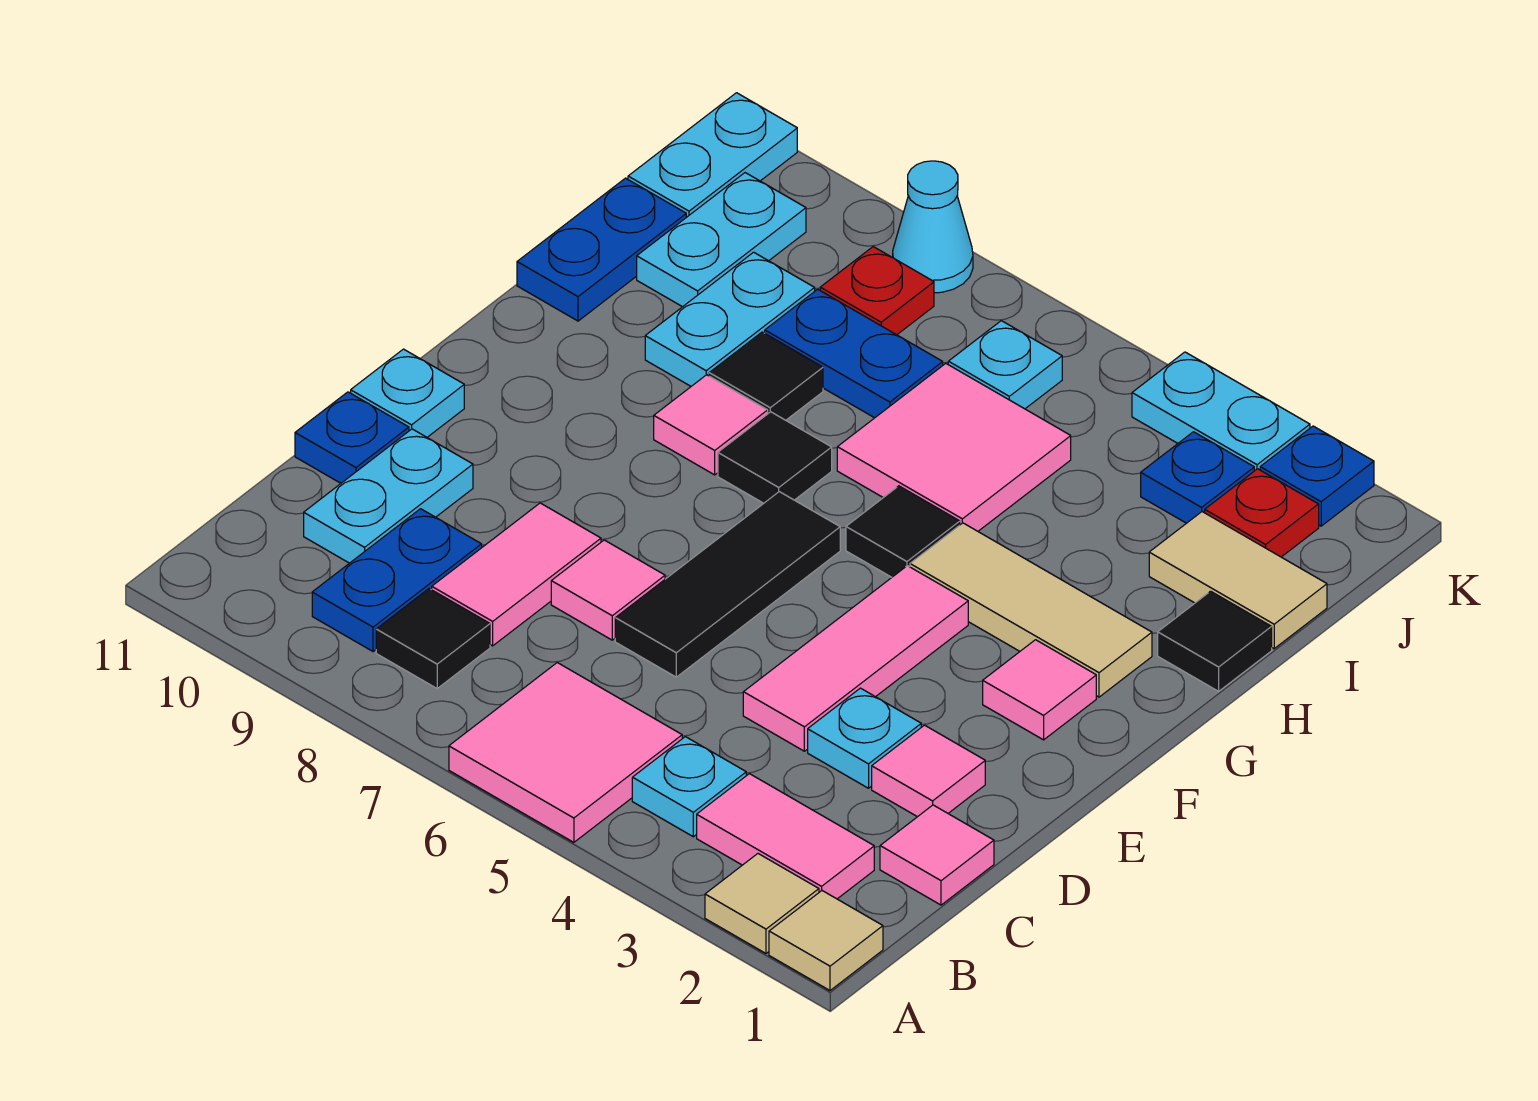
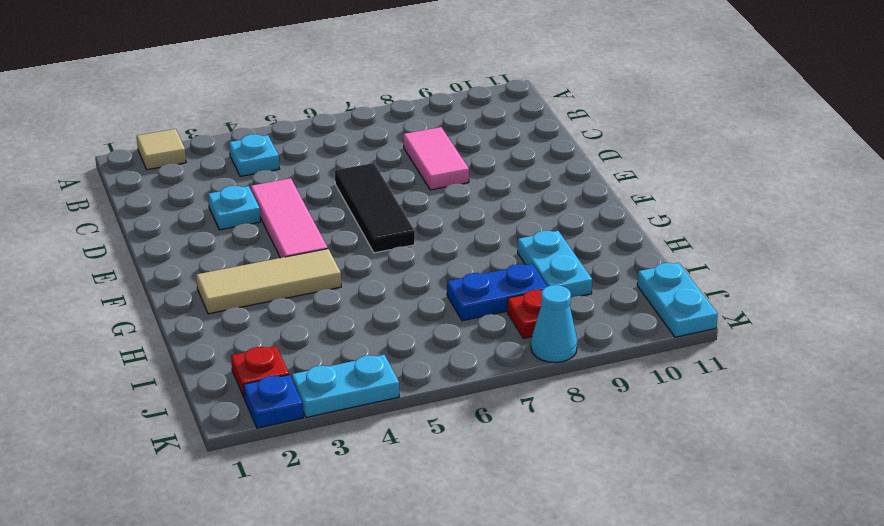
none -> tan 1x1 tile [769,891,883,990]
none -> pink 2x2 tile [449,663,682,842]
none -> pink 1x2 tile [697,774,874,899]
none -> black 1x1 tile [376,589,490,688]

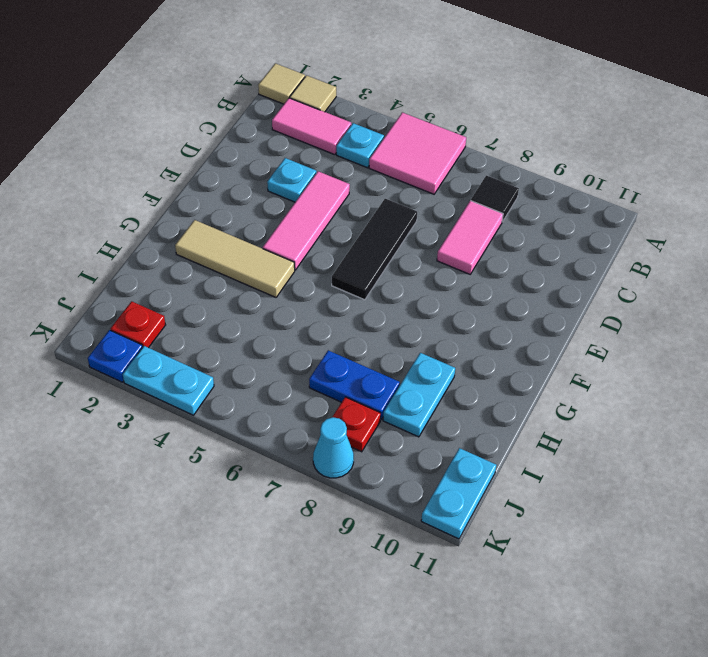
none -> blue 1x2 plate [312,509,482,652]
none -> pink 1x1 tile [880,805,994,905]
none -> cyan 1x2 plate [304,429,473,563]
none -> pink 1x1 tile [872,725,985,817]

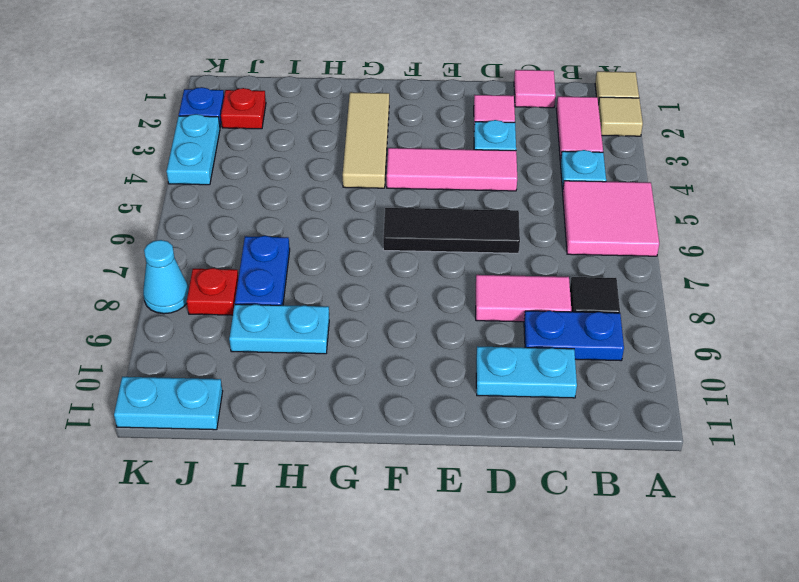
none -> pink 1x1 tile [551,540,665,640]
none -> blue 1x1 plate [295,392,409,483]
none -> cyan 1x1 plate [351,349,464,437]
none -> pink 1x1 tile [983,640,1096,740]

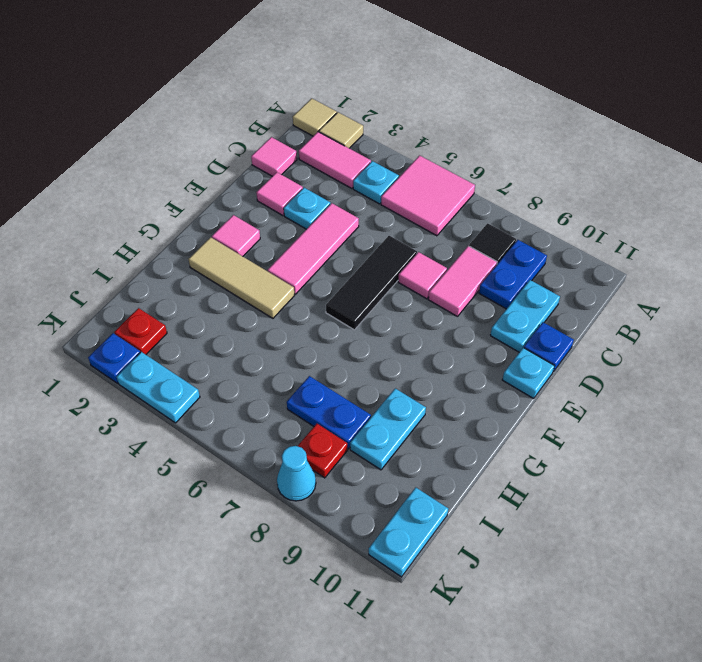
none -> black 1x1 tile [846,486,960,577]
none -> black 1x1 tile [718,412,832,503]
none -> pink 1x1 tile [654,375,768,475]
none -> black 1x1 tile [1158,591,1272,691]

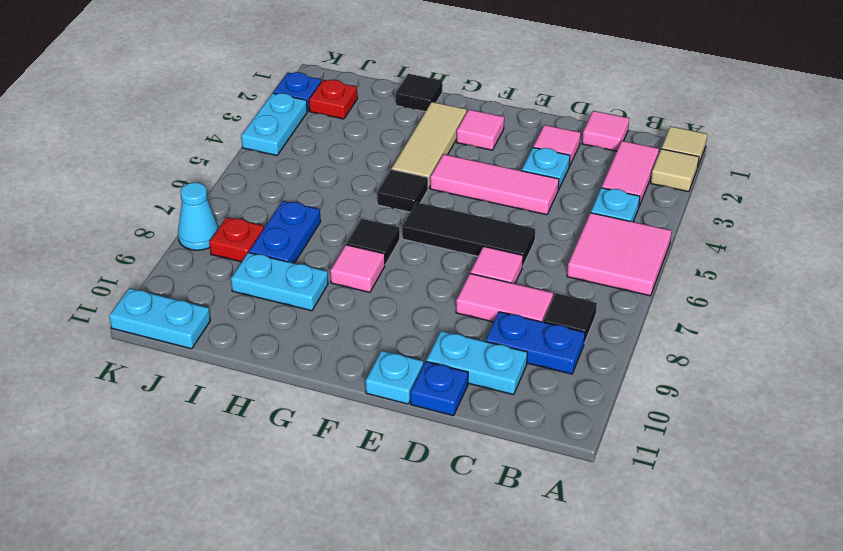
none -> pink 2x2 tile [837,363,1071,531]
none -> black 1x1 tile [709,332,823,420]
none -> blue 1x2 plate [517,178,686,321]
none -> tan 1x2 tile [1149,512,1327,649]

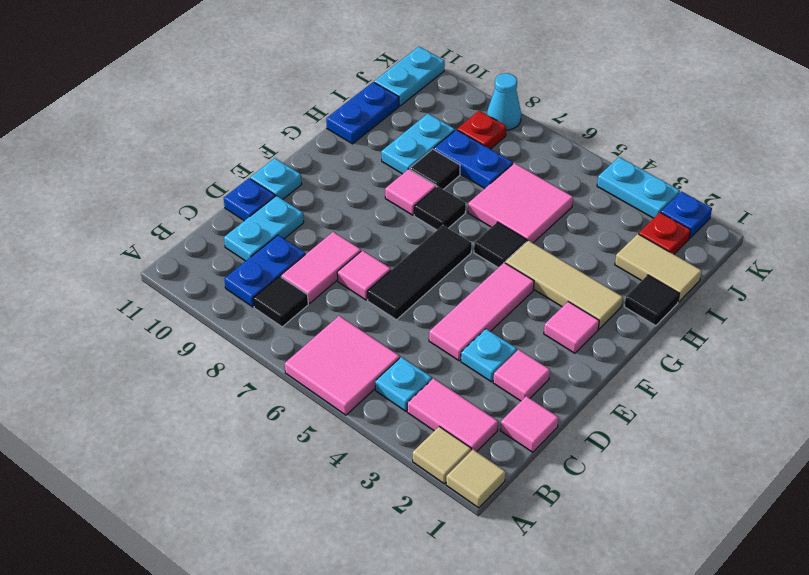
none -> cyan 1x2 plate [637,173,806,307]
none -> blue 1x1 plate [1141,432,1254,523]
none -> cyan 1x1 plate [948,321,1062,409]

